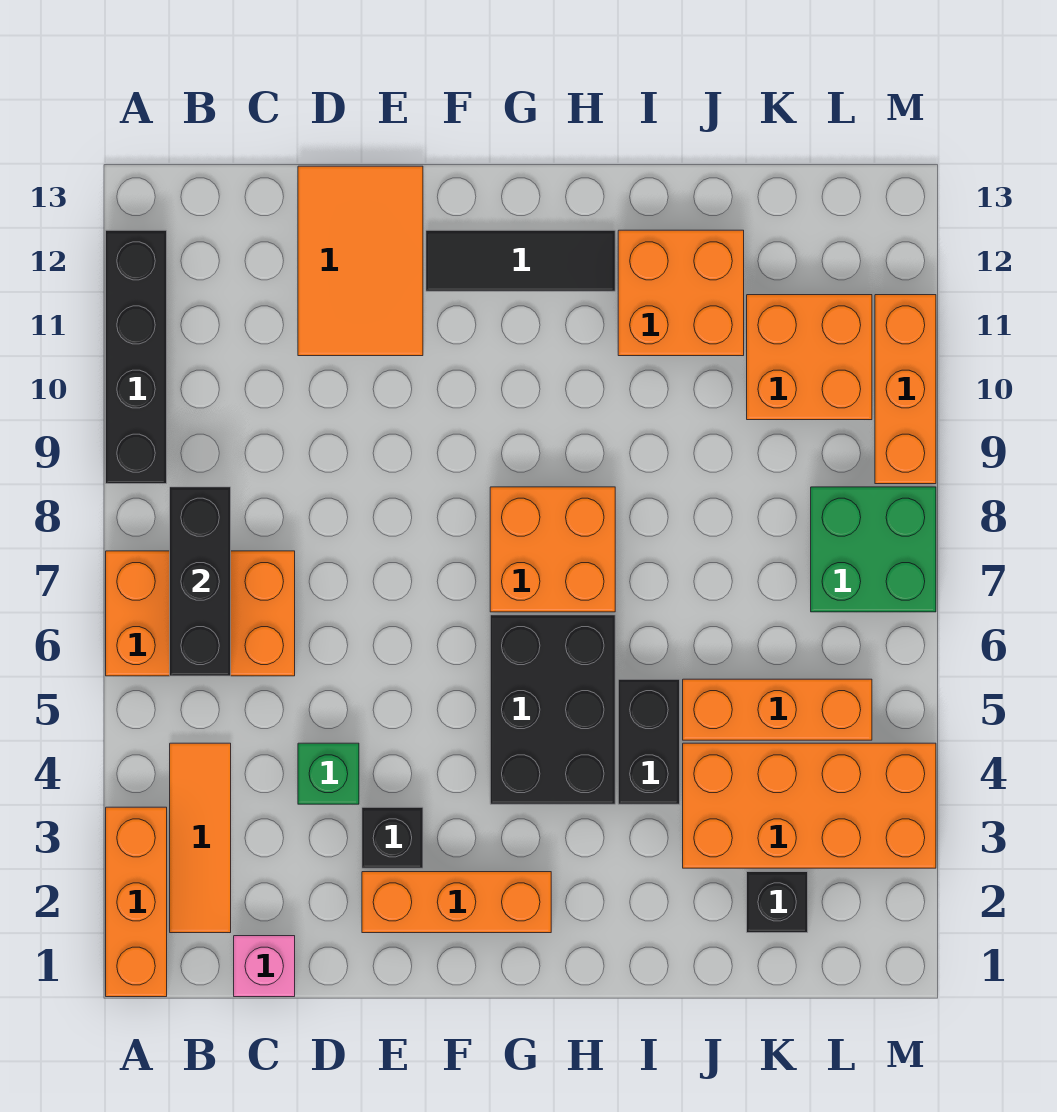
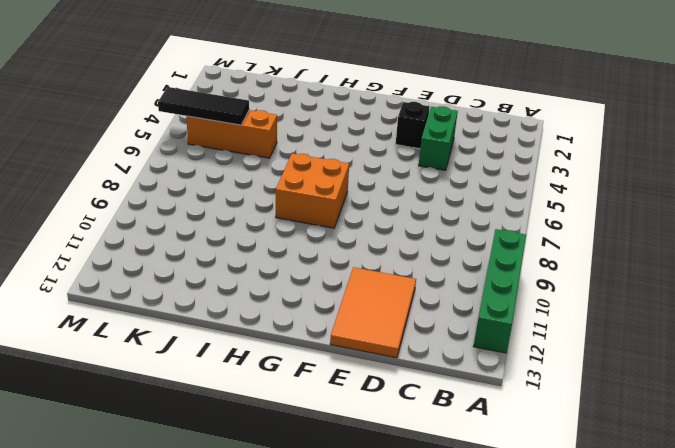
green 1x4 brick [474,229,526,353] -> black 1x4 brick [106,230,167,484]
green 1x2 brick [419,106,458,170] -> green 1x1 brick [298,743,359,804]
black 1x3 tile [158,87,249,125] -> black 1x3 tile moved to [426,230,615,291]
none -> orange 1x3 brick [106,807,167,997]
none -> orange 2x3 brick [106,551,295,676]
none -> orange 1x3 tile [170,743,231,933]

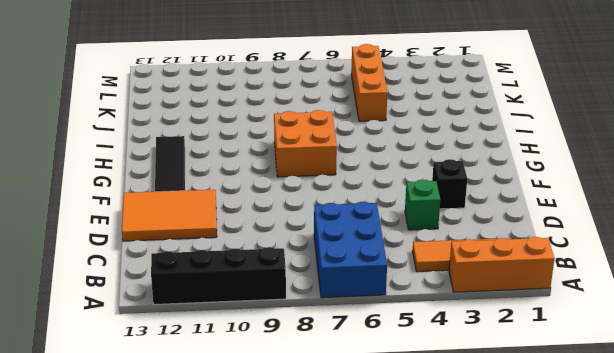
blue 2x3 brick [314,202,387,298] -> orange 2x3 brick [106,551,295,676]
none -> pink 1x1 brick [234,936,295,997]
none -> orange 1x3 brick [362,872,551,933]
none -> black 2x3 brick [490,615,615,804]

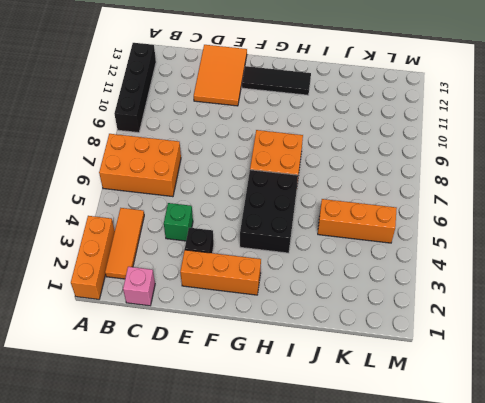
none -> black 1x2 brick [618,679,680,804]
none -> orange 2x2 brick [618,230,744,356]
none -> orange 2x4 brick [683,743,936,868]

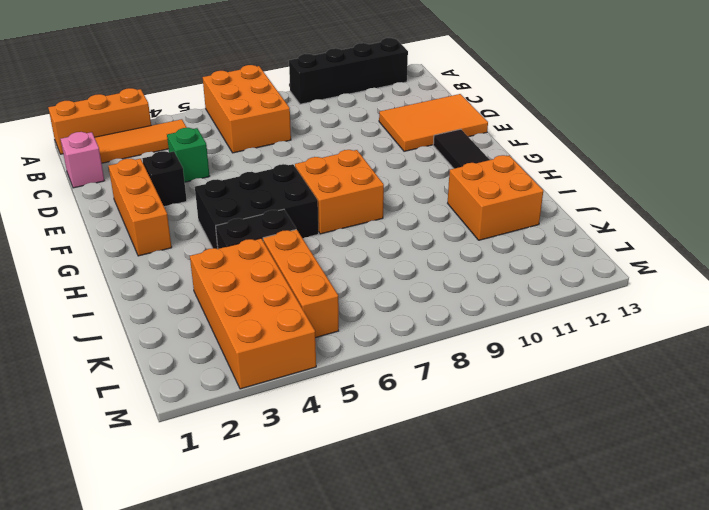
none -> black 1x1 brick [747,872,808,933]
none -> orange 2x2 brick [747,295,872,420]
none -> green 2x2 brick [811,487,936,612]

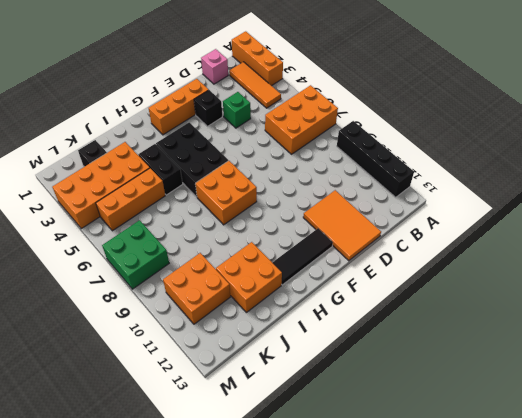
none -> orange 1x3 brick [875,295,936,484]
none -> black 1x3 brick [170,487,231,676]

